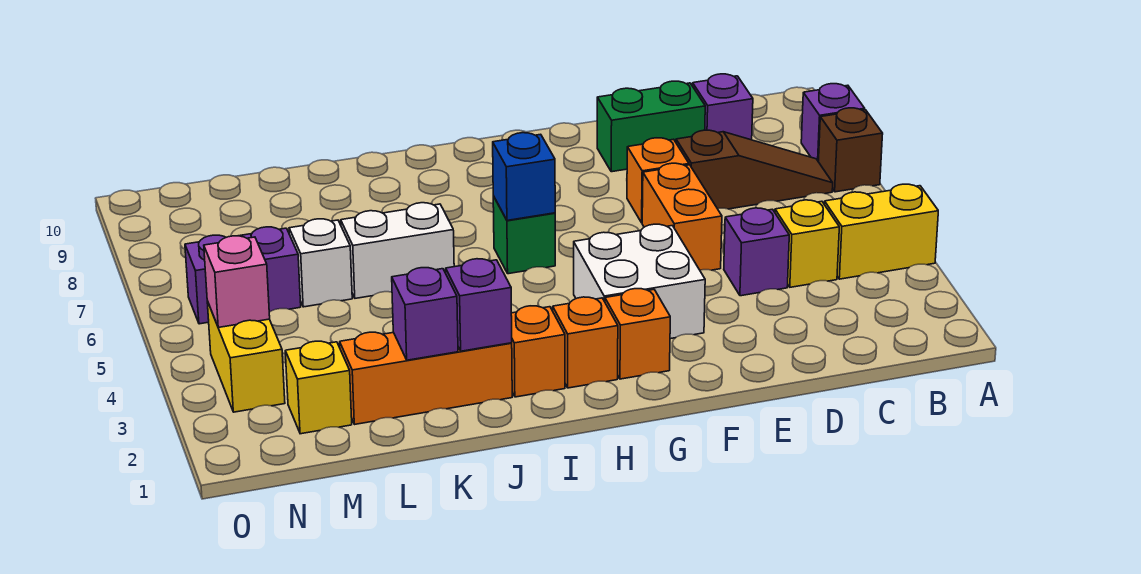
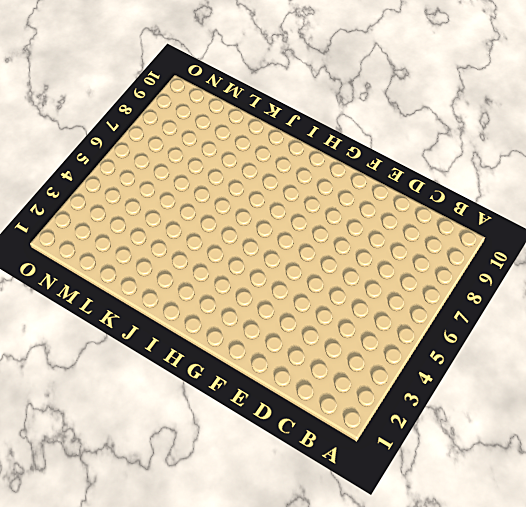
none -> yellow 1x2 brick [824,184,938,279]
none -> brown 1x1 brick [818,108,883,192]
none -> purple 1x1 brick [801,84,865,161]

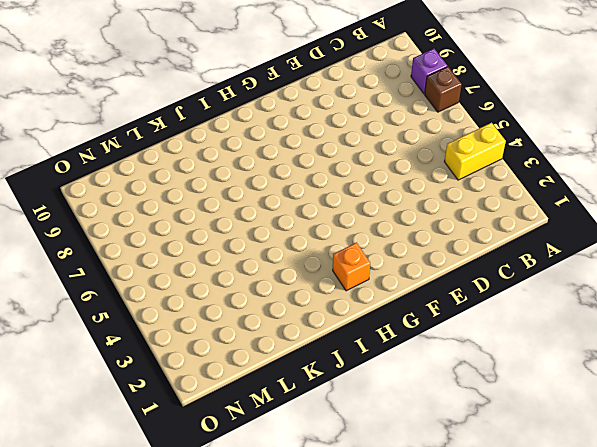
none -> brown 1x3 slope [676,130,833,209]
none -> yellow 1x1 brick [775,200,839,287]
none -> purple 1x1 brick [693,74,753,140]

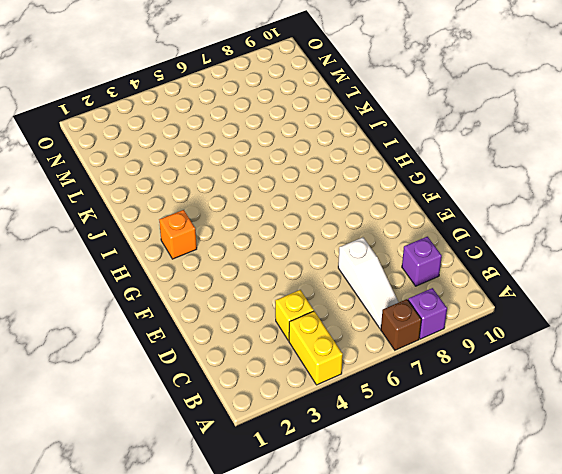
white 1x3 slope [338,237,399,329] -> brown 1x3 slope [676,130,833,209]
none -> purple 1x1 brick [724,208,789,296]
none -> green 1x2 brick [597,81,705,172]
none -> orange 1x2 brick [642,163,722,270]

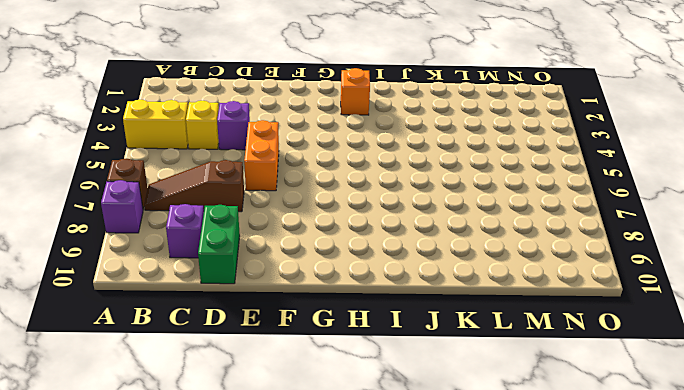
green 1x2 brick [198,205,240,284] -> green 1x2 brick turned to [597,81,705,172]
none -> orange 1x1 brick [627,138,689,223]
none -> white 2x2 brick [574,224,705,339]
none -> orange 1x1 brick [605,289,670,379]

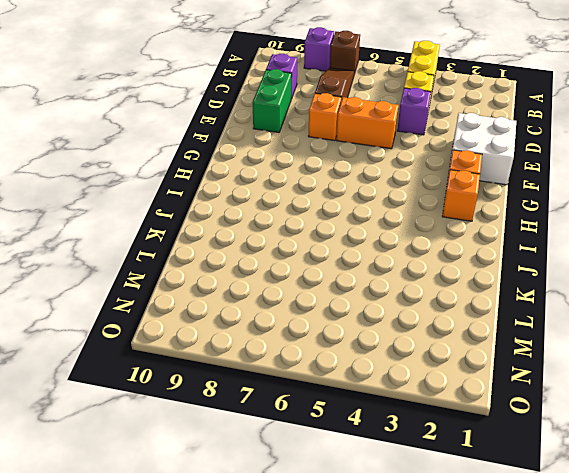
white 2x2 brick [450,113,516,185] -> white 2x2 brick moved to [574,224,705,339]
none -> green 1x1 brick [493,196,555,274]
none -> orange 1x1 brick [511,306,565,397]
none -> orange 1x3 brick [340,332,512,424]

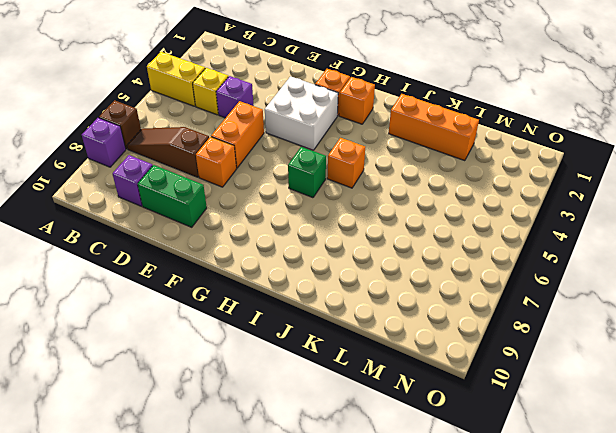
orange 1x1 brick [327,138,365,188] -> orange 1x1 brick moved to [511,306,565,397]
none -> white 1x2 brick [341,203,454,298]
none -> white 1x1 brick [289,219,352,307]
none -> yellow 1x1 brick [285,341,352,434]

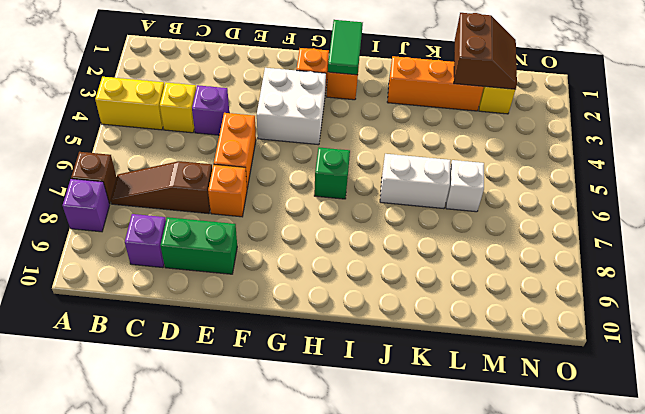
green 1x2 tile [328,20,363,75] -> none
brown 2x2 slope [454,13,517,89] -> none
none -> orange 1x1 brick [511,306,565,397]
none -> purple 1x2 brick [185,227,301,324]
none -> yellow 1x2 brick [207,301,285,412]

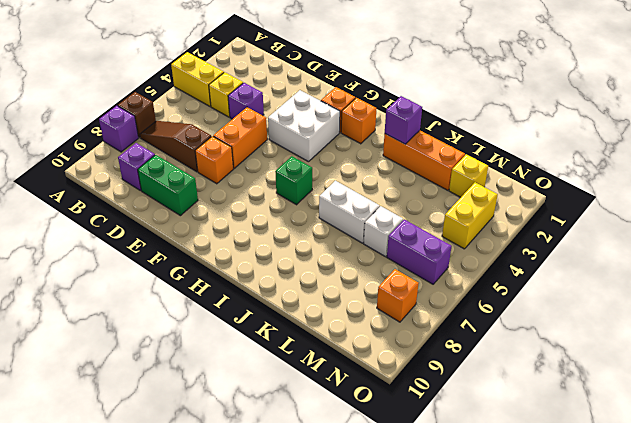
orange 1x1 brick [377,269,419,322] -> orange 1x1 brick moved to [511,306,565,397]
none -> blue 1x1 brick [493,133,555,220]
none -> purple 1x1 brick [392,268,458,360]
none -> pink 1x1 brick [204,236,270,327]

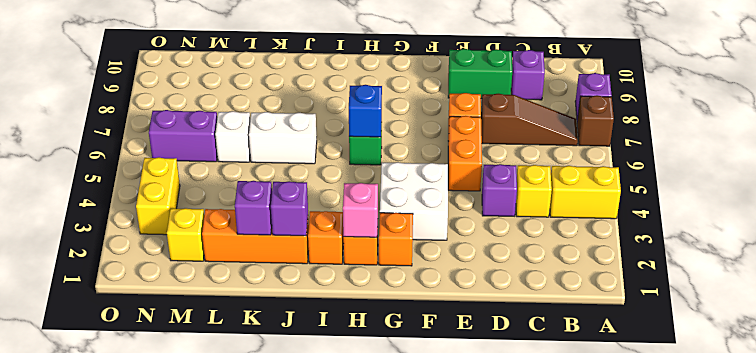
pink 1x1 brick [343,183,378,237] -> pink 1x1 brick moved to [204,236,270,327]

